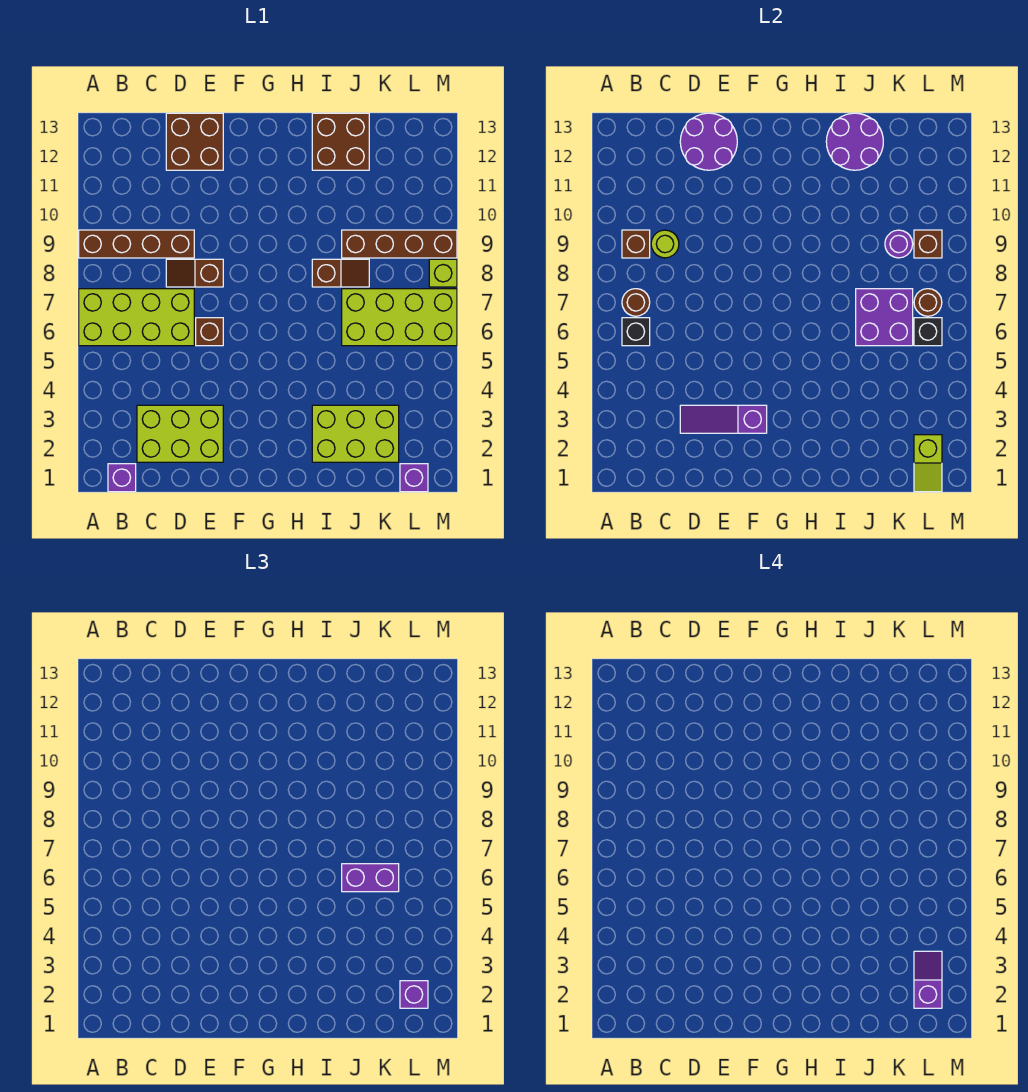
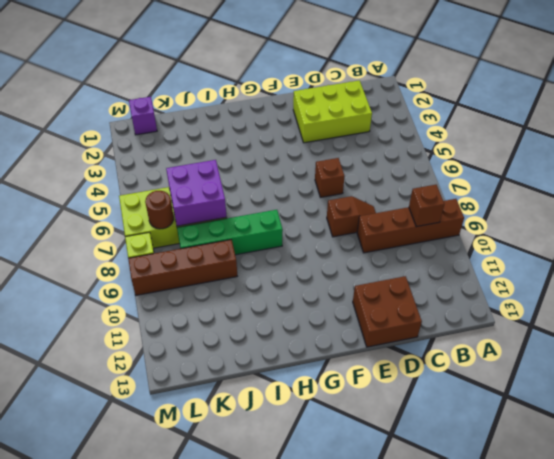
green 1x4 brick [177,210,283,255] -> brown 1x2 slope [312,259,369,287]
none -> lime 2x4 brick [79,289,194,346]
none -> purple 1x1 brick [108,464,136,492]
none -> lime 2x3 brick [312,405,399,462]
none -> brown 2x2 brick [312,113,369,170]

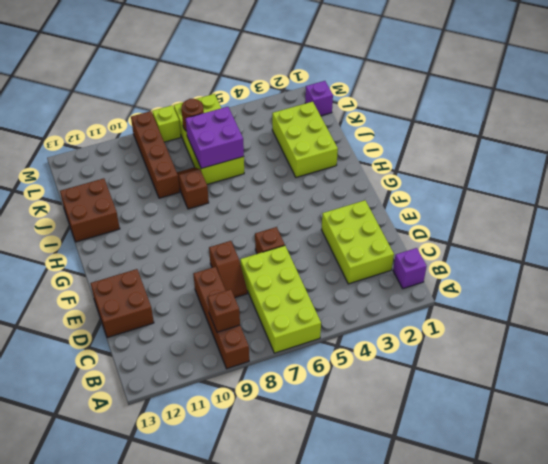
none -> black 1x1 brick [622,318,650,346]
none -> brown 1x1 round brick [622,289,650,316]
none -> lime 1x1 round brick [651,230,679,258]
none -> purple 1x3 slope [680,405,767,433]

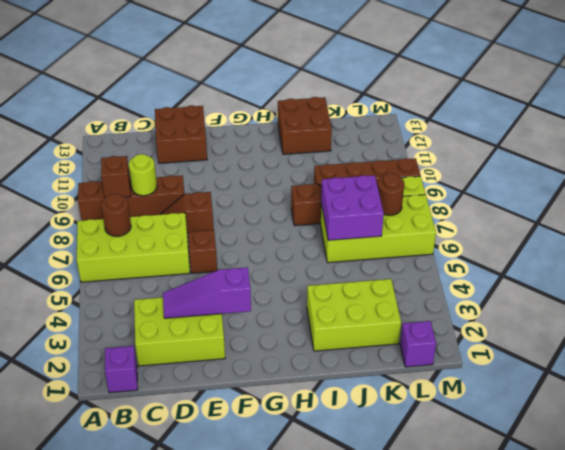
none -> black 1x1 brick [622,318,650,346]
none -> purple 2x2 round brick [680,113,737,170]
none -> purple 2x2 round brick [826,113,883,170]
none -> purple 1x1 round brick [885,230,913,258]

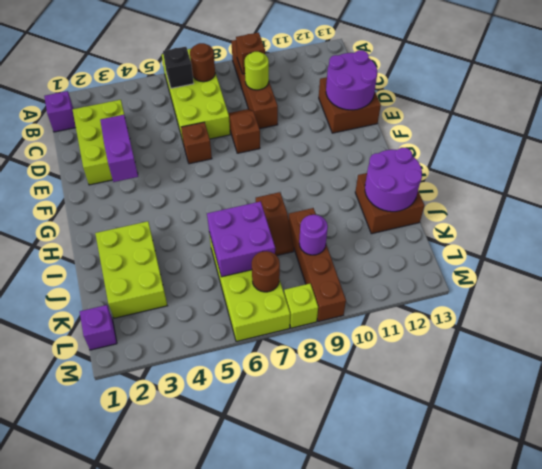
none -> lime 1x2 slope [914,435,942,492]
none -> black 1x1 brick [914,318,942,346]
none -> brown 1x1 brick [914,230,942,258]
none -> purple 1x2 brick [342,864,399,892]

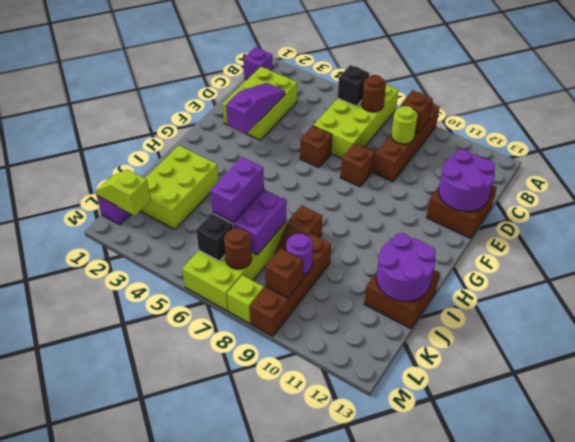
none -> purple 1x1 brick [400,981,428,1008]
none -> purple 1x2 slope [914,951,942,1008]

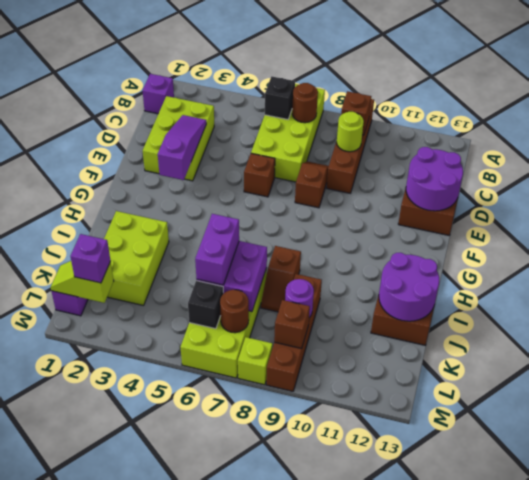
none -> purple 1x2 slope [914,951,942,1008]

